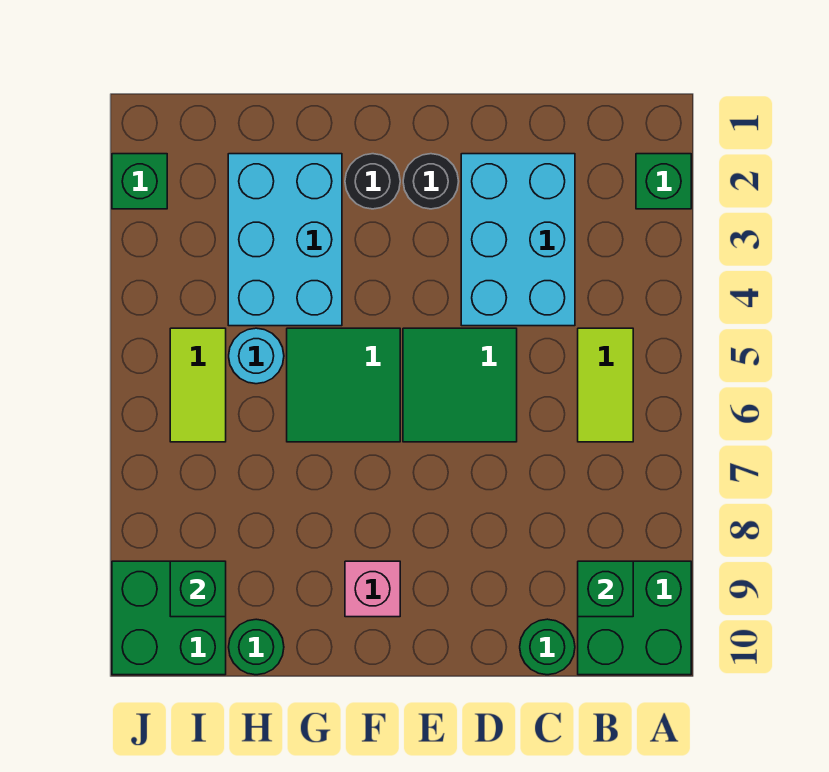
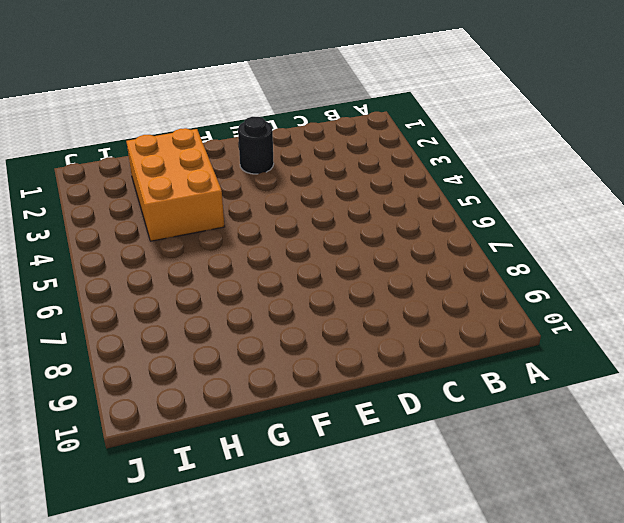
orange 2x3 brick [126,128,225,241] -> cyan 2x3 brick [228,154,342,326]
none -> green 1x1 brick [636,154,691,209]
none -> green 2x2 brick [578,561,691,675]
none -> lime 1x2 tile [578,328,633,442]

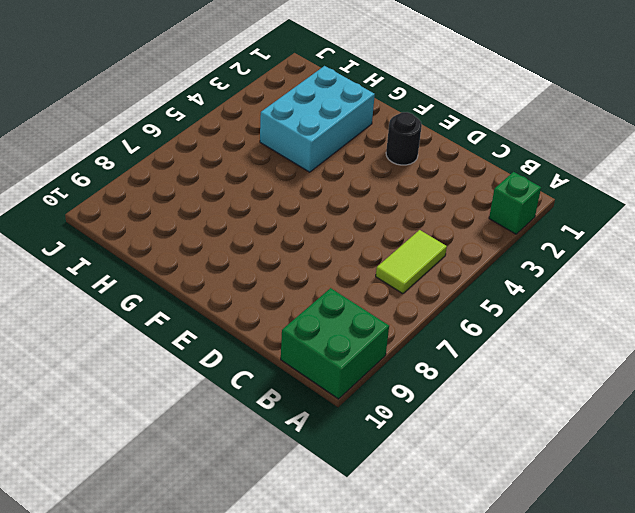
none -> cyan 2x3 brick [461,154,575,326]
none -> green 1x1 round brick [520,619,575,675]
none -> green 2x2 tile [403,328,517,442]

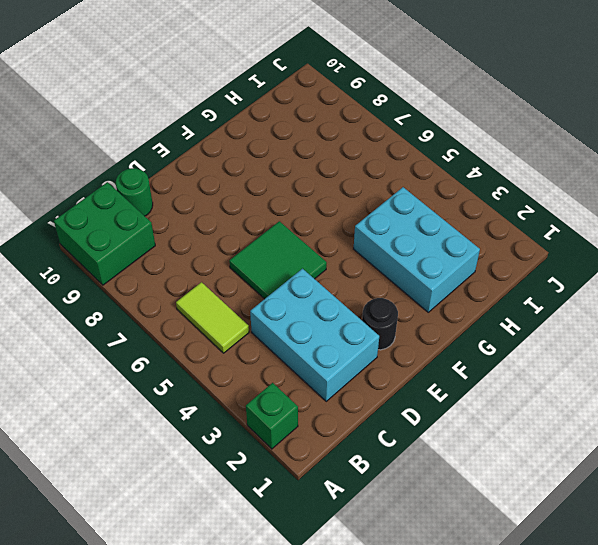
none -> black 1x1 round brick [345,154,400,209]
none -> green 2x2 tile [287,328,400,442]
none -> pink 1x1 brick [345,561,400,617]

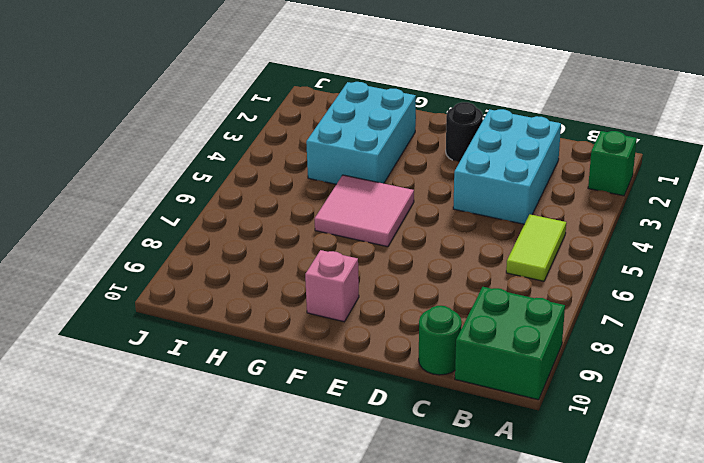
pink 2x2 tile [314,175,414,247] -> green 2x2 tile [287,328,400,442]
none -> green 2x2 tile [403,328,517,442]
none -> black 1x1 round brick [345,154,400,209]
none -> cyan 1x1 round brick [229,328,284,384]

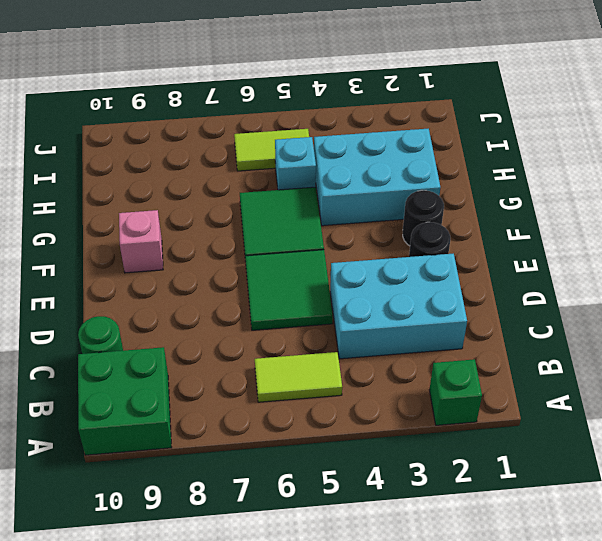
cyan 1x1 brick [275,137,316,190] -> cyan 1x1 round brick [229,328,284,384]
none -> green 1x1 round brick [229,619,284,675]
none -> green 2x2 brick [112,561,226,675]
none -> green 1x1 brick [112,154,167,209]

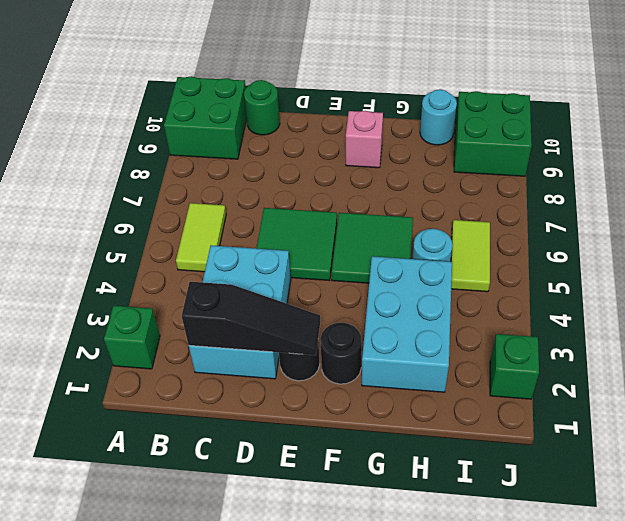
black 1x3 slope [182,282,320,355] -> none
cyan 1x1 round brick [420,89,457,145] -> green 1x1 round brick [229,619,284,675]
none -> green 1x1 brick [578,561,633,617]
none -> green 1x1 brick [170,561,226,617]

